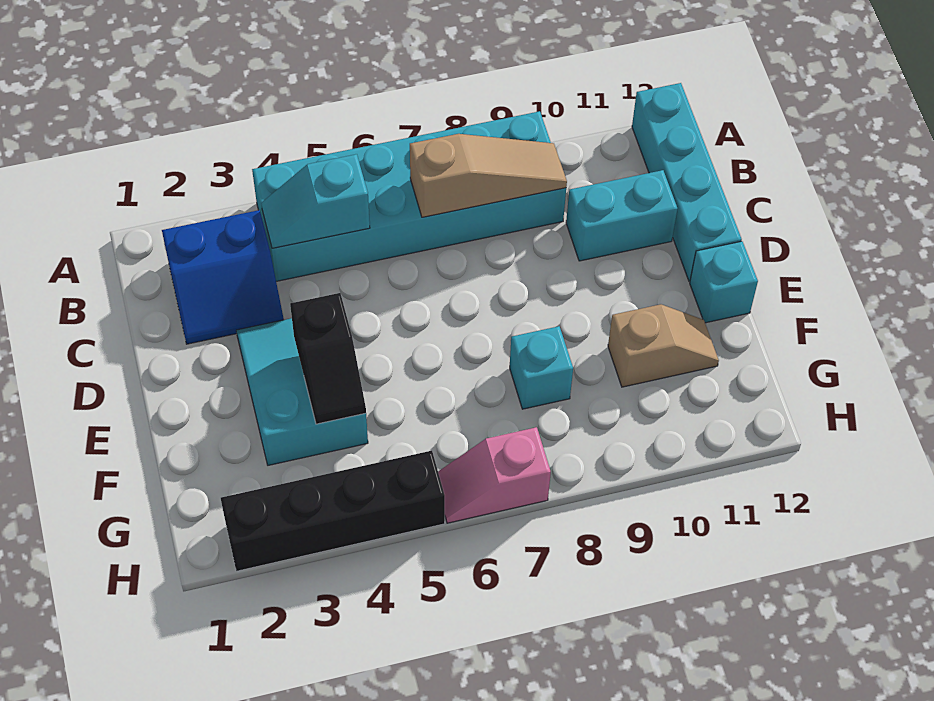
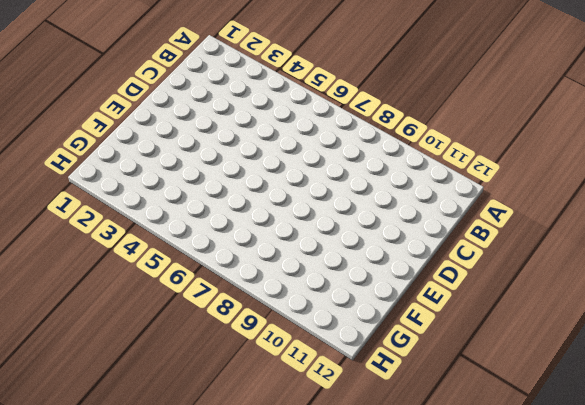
none -> cyan 2x6 brick [252,111,566,281]
none -> cyan 1x4 brick [632,83,742,281]
none -> blue 2x2 slope [162,210,284,344]

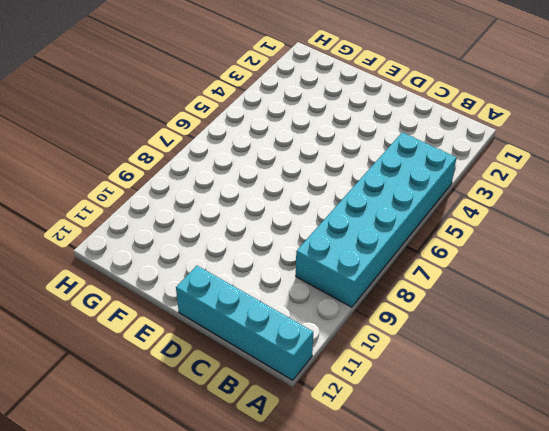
none -> blue 2x2 slope [162,210,284,344]
none -> cyan 1x2 brick [566,170,678,261]
none -> cyan 2x3 slope [236,318,368,465]

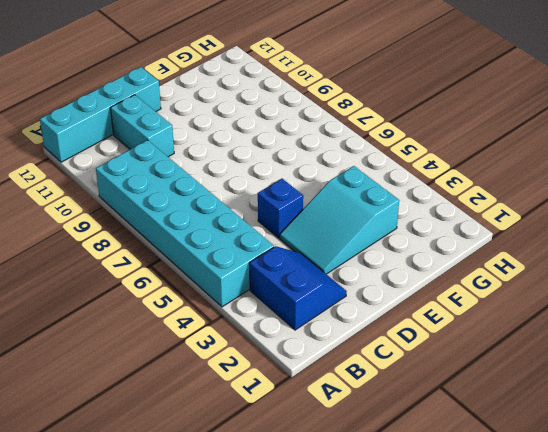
blue 1x1 brick [258,179,303,238] -> none
none -> cyan 1x1 brick [690,241,758,323]
none -> cyan 1x1 brick [510,326,573,409]
none -> tan 1x2 slope [608,304,719,387]

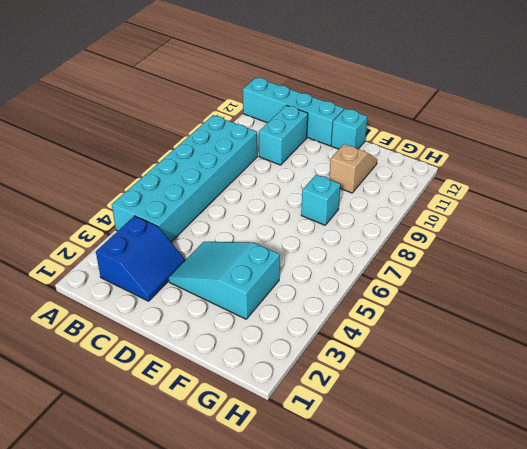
none -> black 1x4 brick [221,451,445,571]
none -> pink 1x2 slope [438,427,551,523]
none -> cyan 1x2 slope [261,154,370,248]

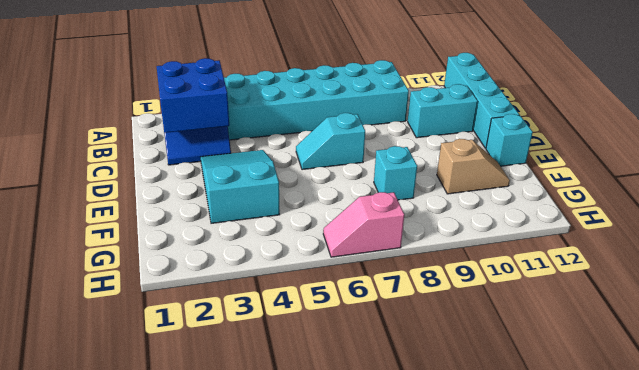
blue 2x2 brick [157,58,229,133] -> none
cyan 1x2 slope [296,113,365,170] -> cyan 1x2 slope moved to [261,154,370,248]
none -> black 1x4 brick [221,451,445,571]
none -> tan 1x3 slope [410,134,567,217]
none -> black 1x2 slope [290,293,366,424]

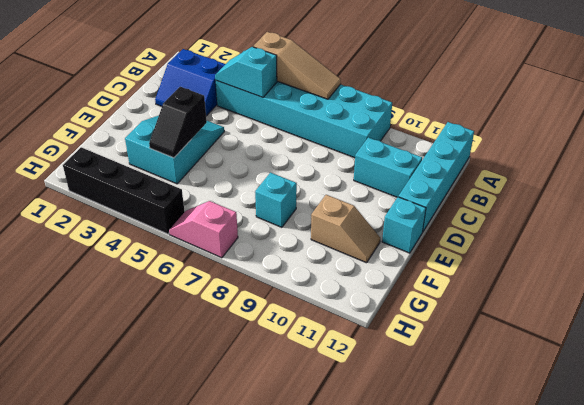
tan 1x3 slope [253,32,341,99] -> tan 1x3 slope moved to [410,134,567,217]

